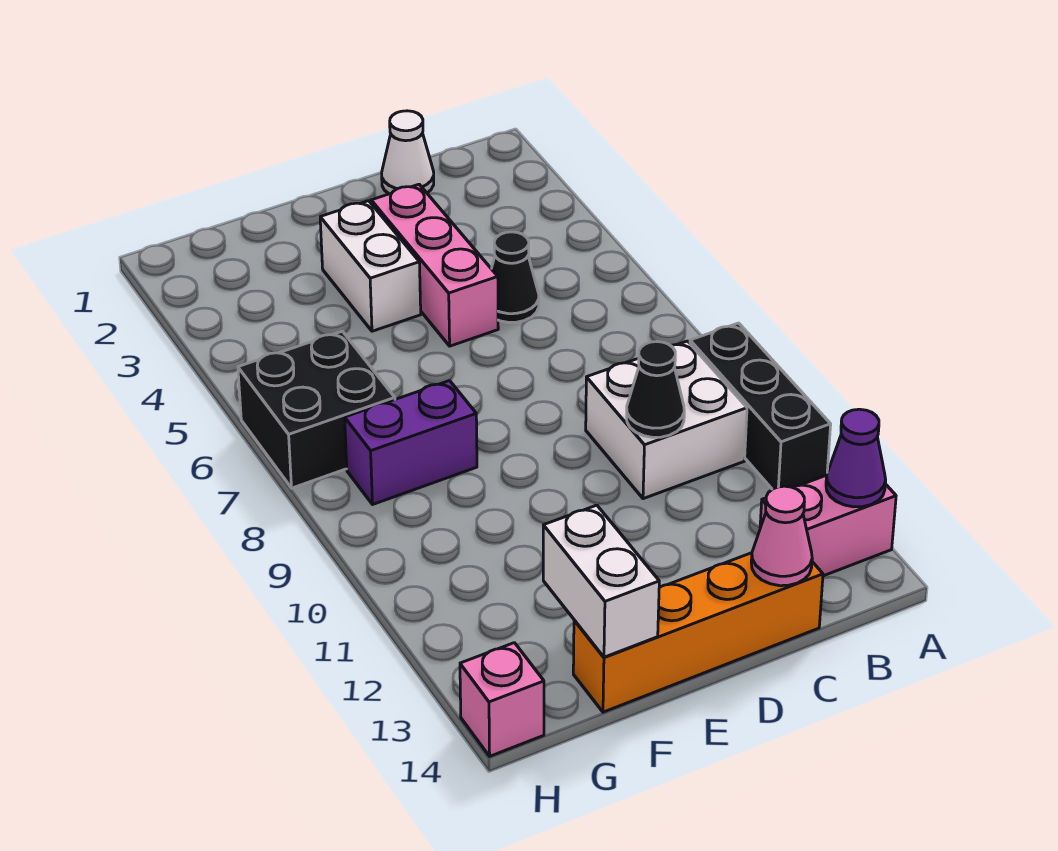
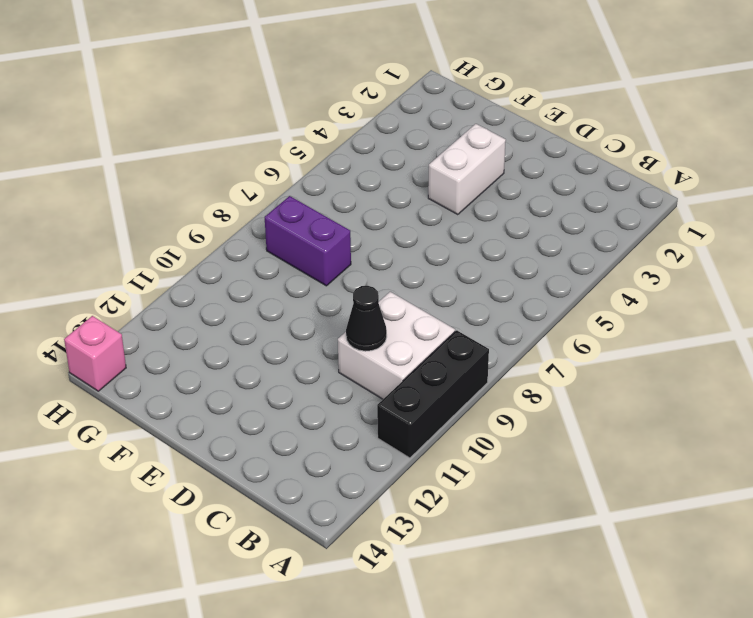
none -> pink 1x2 brick [760,475,896,576]
none -> white 1x1 cone [382,111,434,194]
none -> black 1x1 cone [492,232,539,322]

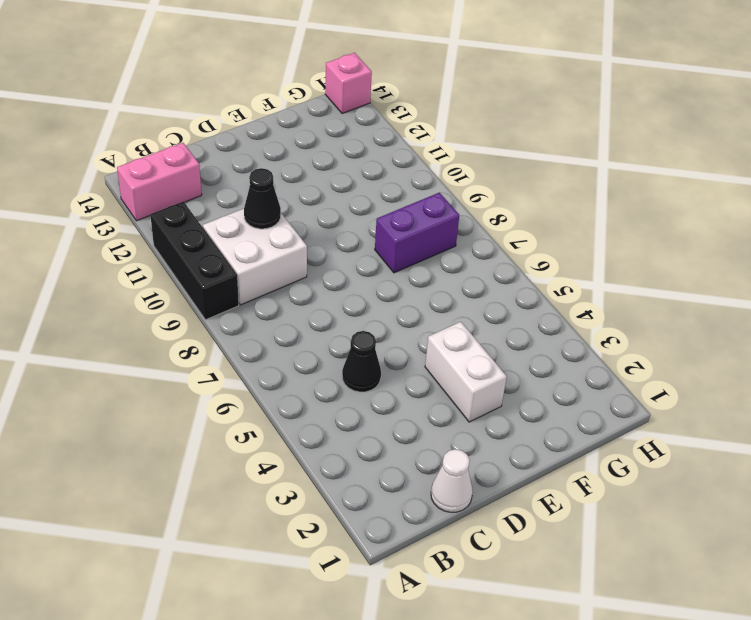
none -> orange 1x4 brick [573,553,823,712]
none -> pink 1x3 brick [371,184,498,346]
none -> black 2x2 brick [238,331,395,488]

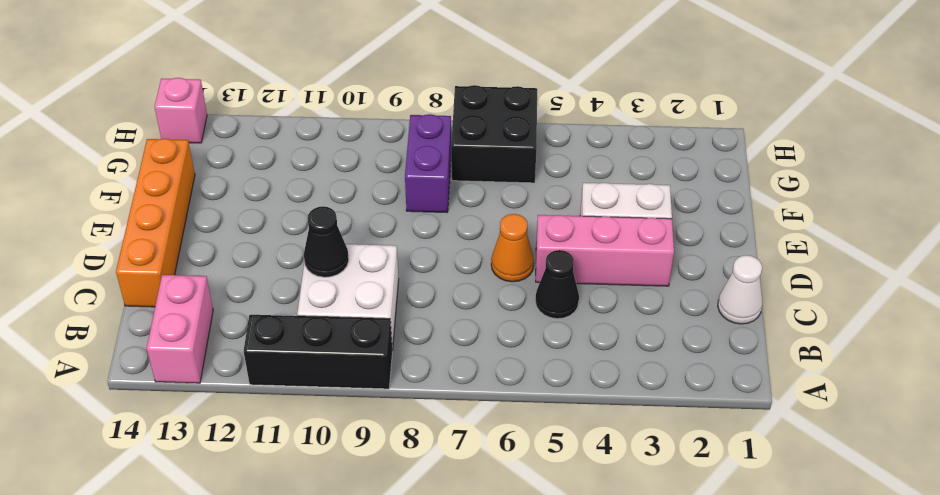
orange 1x1 cone [491,214,534,282] -> none
none -> purple 1x1 cone [826,409,886,507]
none -> pink 1x1 cone [751,486,812,586]
none -> white 1x2 brick [543,505,659,657]

